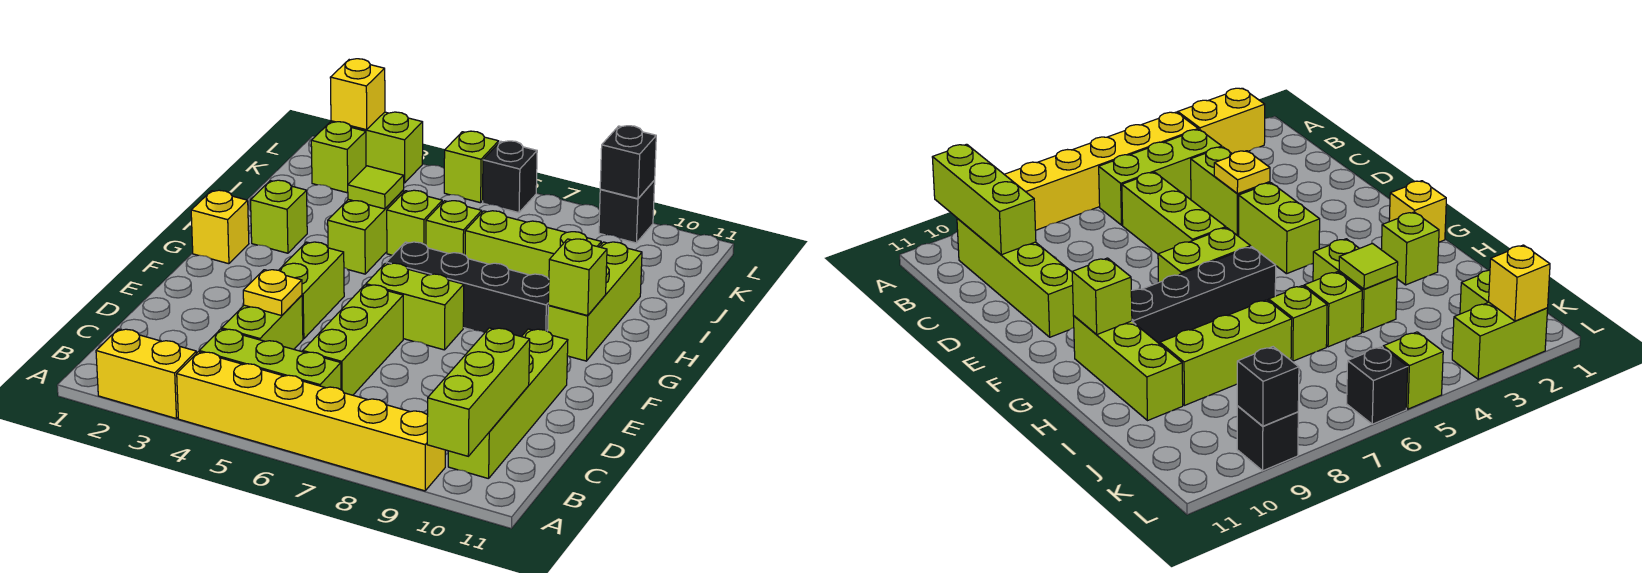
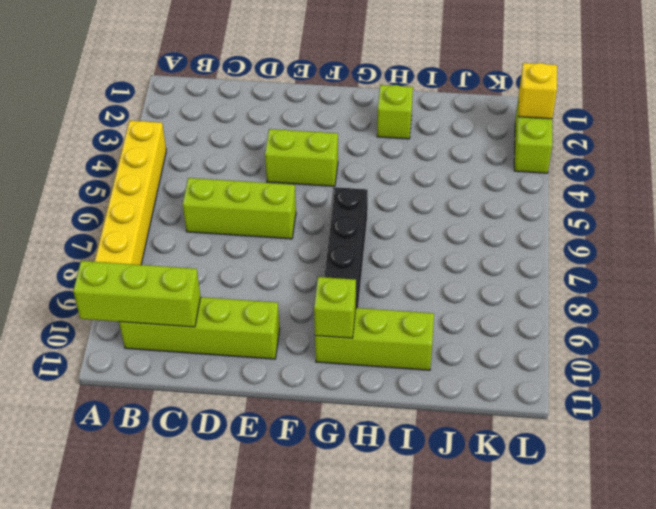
none -> yellow 1x2 brick [96,329,196,418]
none -> lime 1x3 brick [199,329,341,390]
none -> lime 1x2 brick [222,295,303,349]

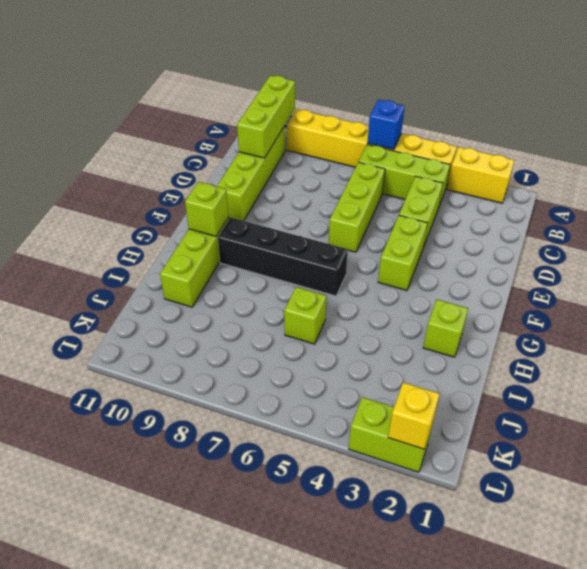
blue 1x1 brick [368,100,405,150] -> none
none -> lime 1x2 brick [366,263,464,350]
none -> yellow 1x1 brick [191,190,249,264]
none -> lime 1x2 brick [328,190,404,274]

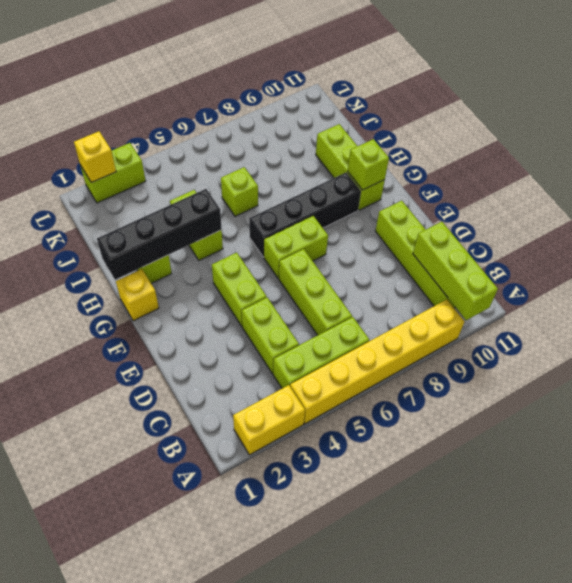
black 1x4 brick [97,189,222,280] -> none
none -> lime 1x1 brick [387,190,442,255]
none -> lime 1x3 brick [465,211,601,279]
none -> lime 1x1 brick [311,122,366,193]

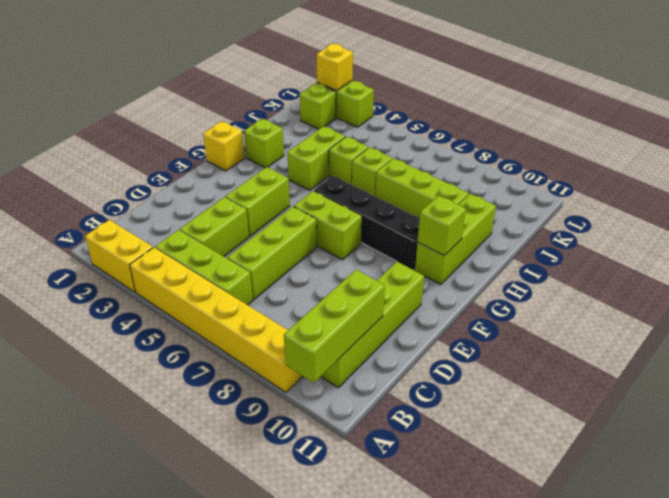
none -> lime 1x1 brick [444,131,499,203]
none -> black 1x1 brick [483,141,537,213]
none -> black 1x1 brick [599,180,655,243]

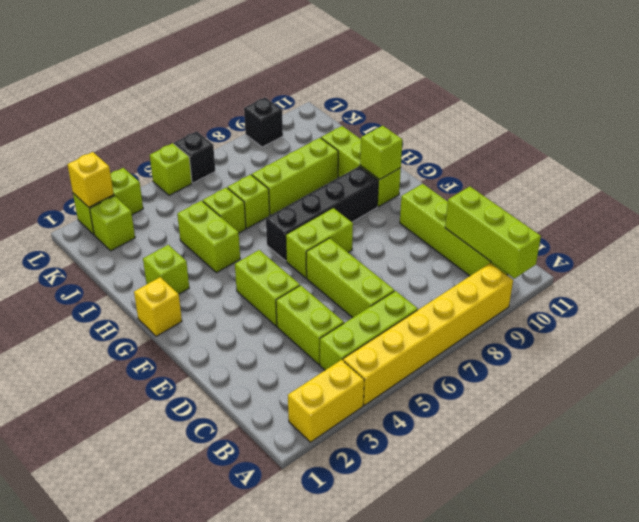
none -> yellow 1x1 plate [243,270,302,316]
none -> lime 1x1 tile [348,166,404,209]
none -> black 1x1 brick [600,126,656,199]

